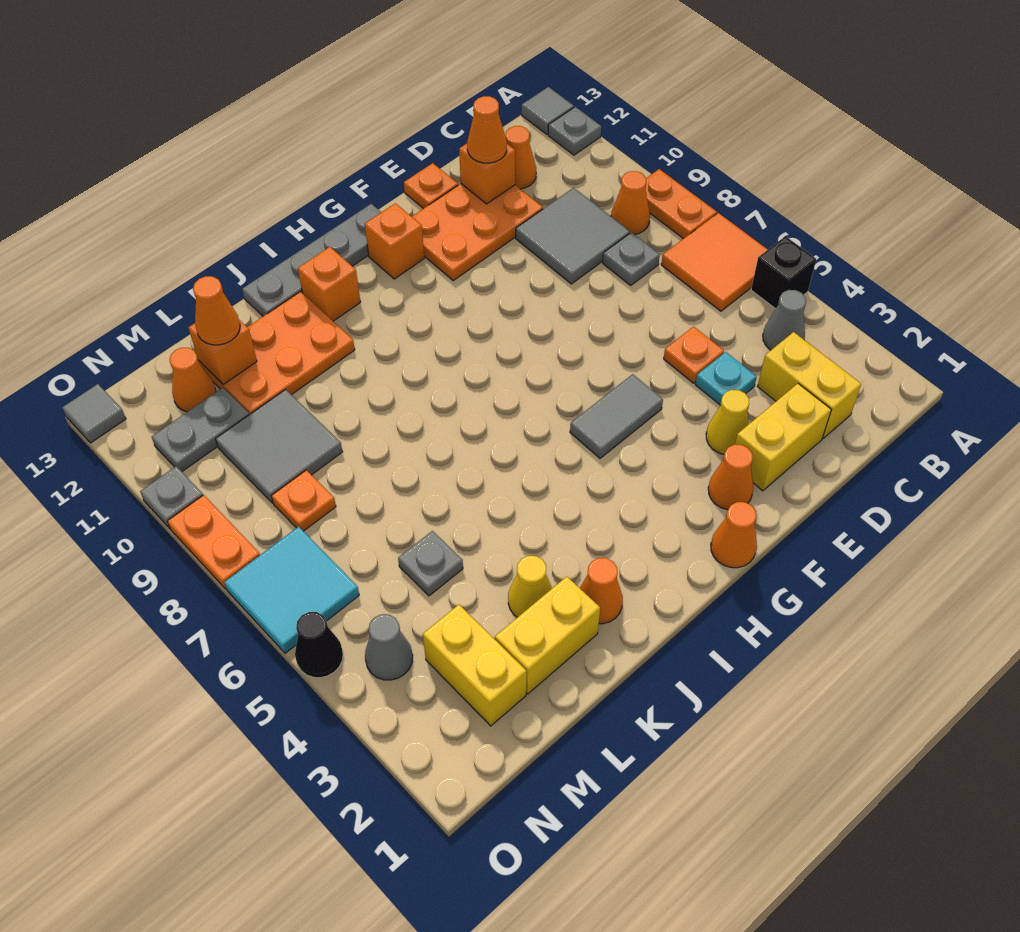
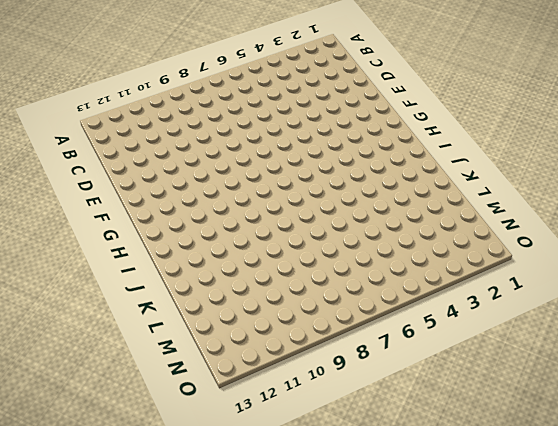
none -> black 1x1 brick [751,236,816,309]
none -> orange 2x2 tile [661,213,768,311]
none -> orange 1x2 plate [645,169,717,239]
none -> grey 1x1 plate [548,107,601,155]

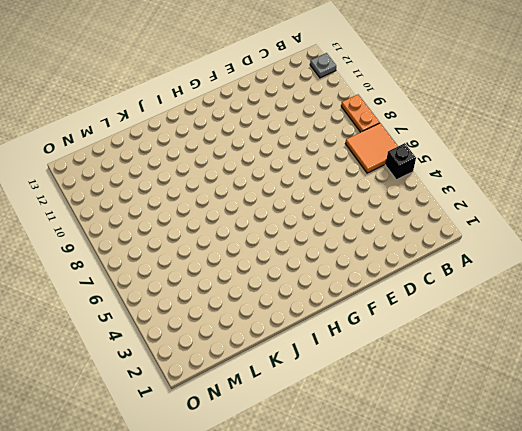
none -> grey 1x1 tile [522,87,574,134]
none -> grey 1x1 cone [763,290,806,350]
none -> orange 1x1 cone [611,171,650,234]
none -> yellow 1x2 brick [758,332,861,438]

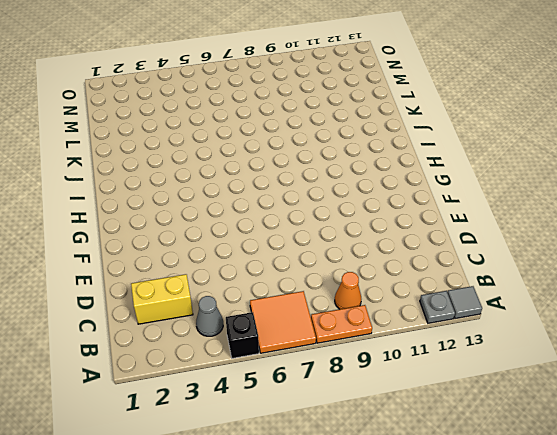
none -> grey 1x1 plate [603,232,660,285]
none -> grey 2x2 tile [516,188,630,284]
none -> orange 1x1 cone [506,126,536,189]
none -> yellow 1x2 brick [735,384,831,491]

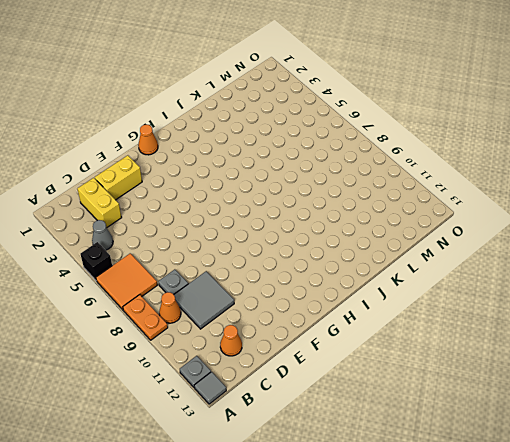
none -> cyan 1x1 plate [695,352,757,405]
none -> orange 1x1 plate [664,327,724,383]
none -> orange 2x3 plate [412,184,543,280]
none -> yellow 1x1 cone [706,390,749,454]

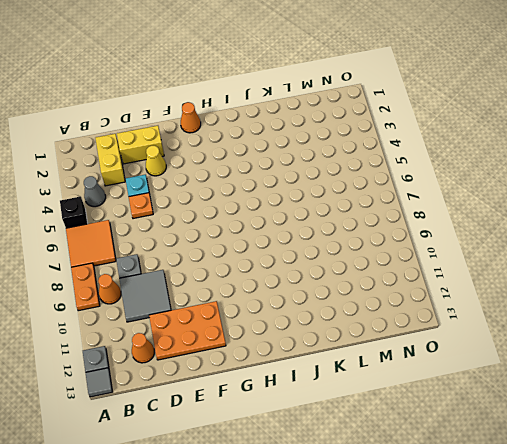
none -> orange 1x1 plate [404,163,458,209]
none -> orange 1x1 cone [708,444,753,510]
none -> grey 1x2 tile [570,374,663,458]
none -> orange 1x1 brick [365,203,424,279]

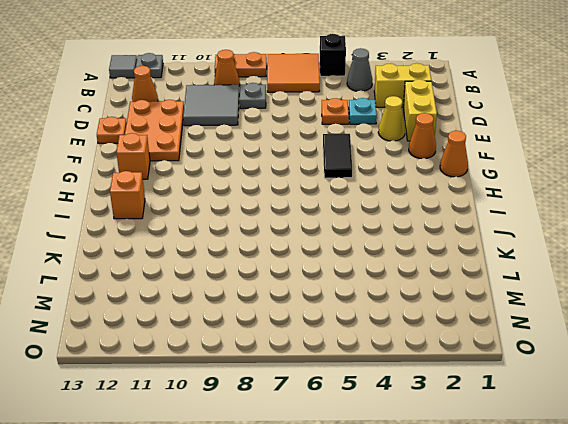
black 1x2 tile [323,134,352,178] -> grey 1x2 tile [570,374,663,458]
none -> grey 1x4 plate [242,204,381,316]
none -> orange 1x1 cone [580,558,623,624]
none -> orange 2x3 plate [199,292,355,415]
none -> yellow 1x2 brick [495,577,600,694]

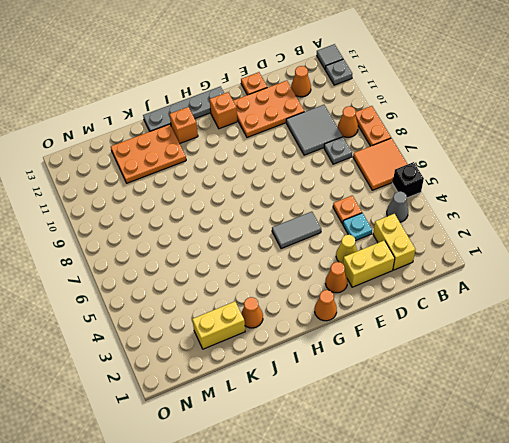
none -> yellow 1x1 cone [508,556,552,617]
none -> grey 1x1 plate [398,531,463,596]
none -> grey 2x2 tile [216,389,342,503]
none -> yellow 1x2 brick [423,605,526,726]

